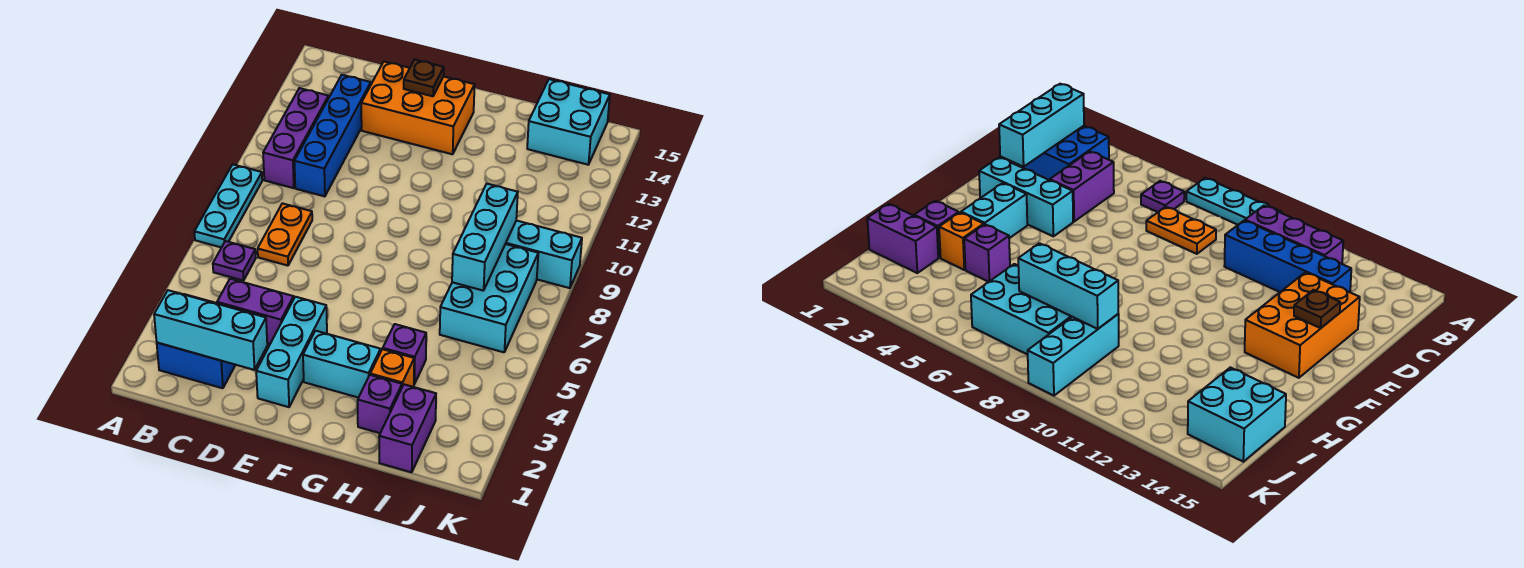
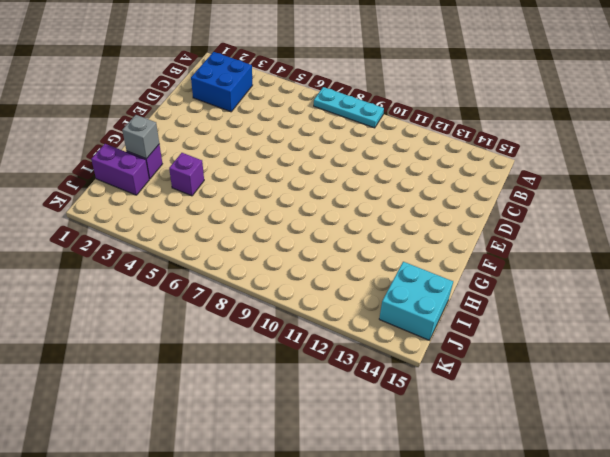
grey 1x1 brick [122,115,159,159] -> none
none -> purple 1x1 plate [213,241,256,281]
none -> purple 1x3 brick [263,88,329,188]
none -> purple 1x2 brick [217,279,294,344]

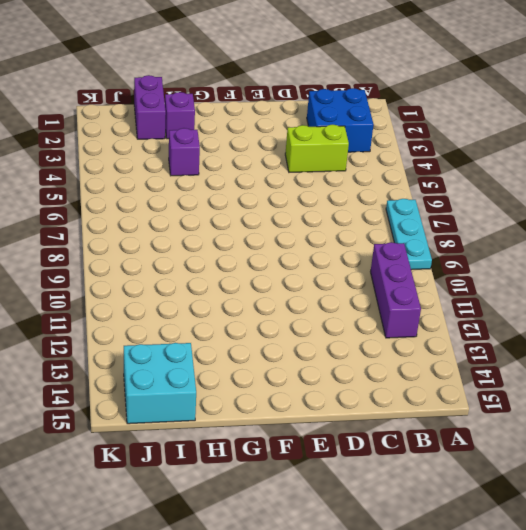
lime 1x2 brick [285,125,349,172] -> purple 1x2 brick [217,279,294,344]
none -> purple 1x1 plate [213,241,256,281]
none -> orange 1x2 plate [258,203,312,266]
none -> blue 1x4 brick [294,75,371,196]

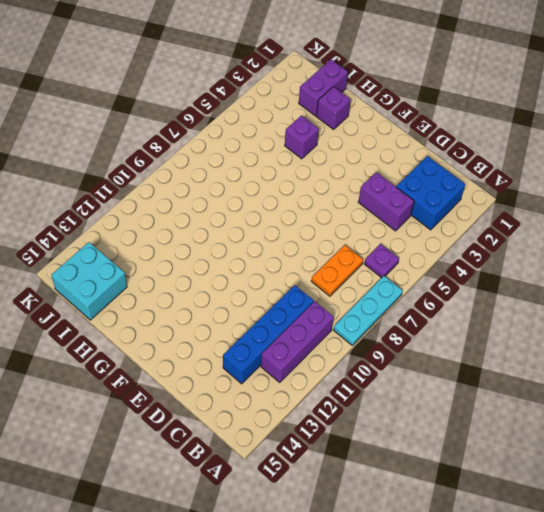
none -> orange 2x3 brick [361,62,475,154]
none -> cyan 1x3 brick [256,297,327,407]
none -> cyan 1x2 brick [303,331,381,398]

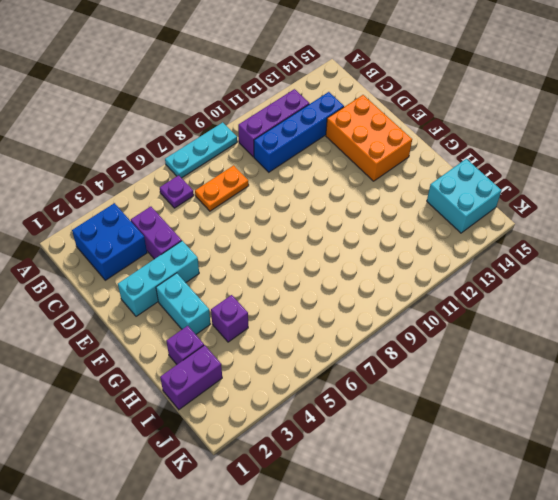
none -> orange 1x1 brick [370,349,414,387]
none -> cyan 2x3 brick [440,244,538,352]
none -> cyan 1x3 brick [506,221,582,288]

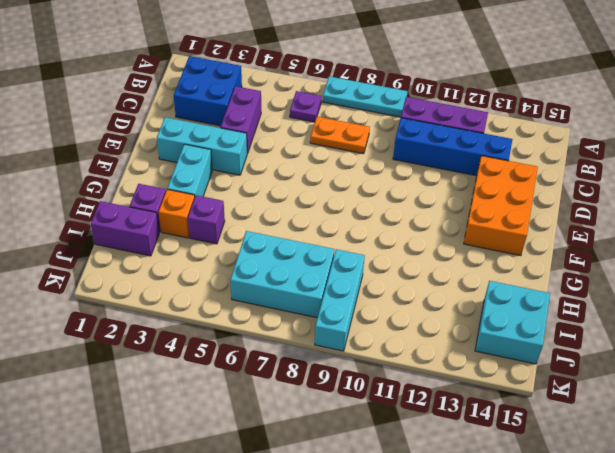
none -> cyan 1x3 brick [154,290,267,370]
none -> brown 1x1 plate [404,60,444,96]
none -> cyan 1x3 brick [452,184,518,291]

